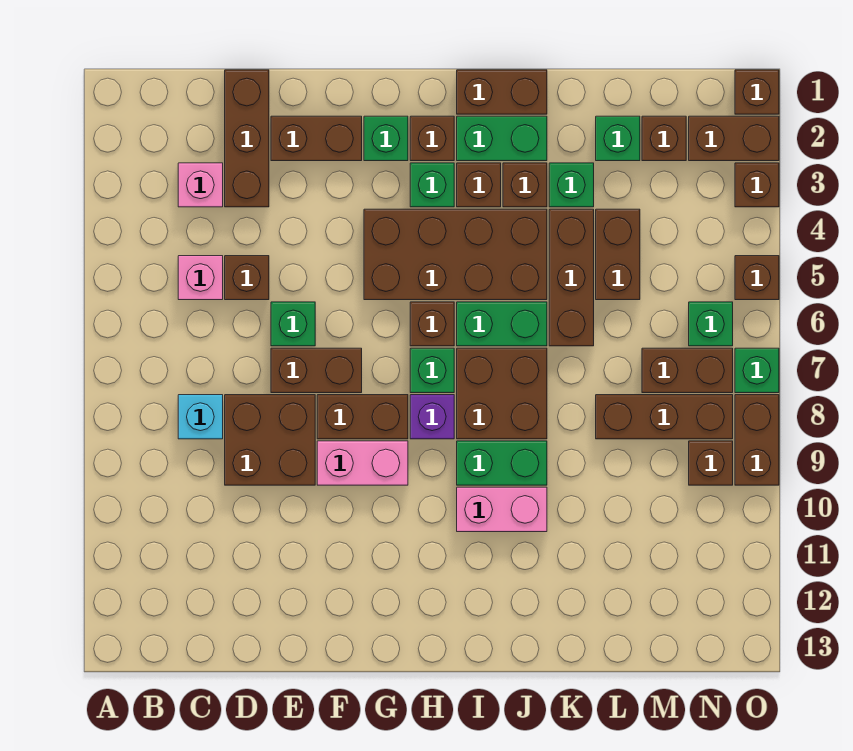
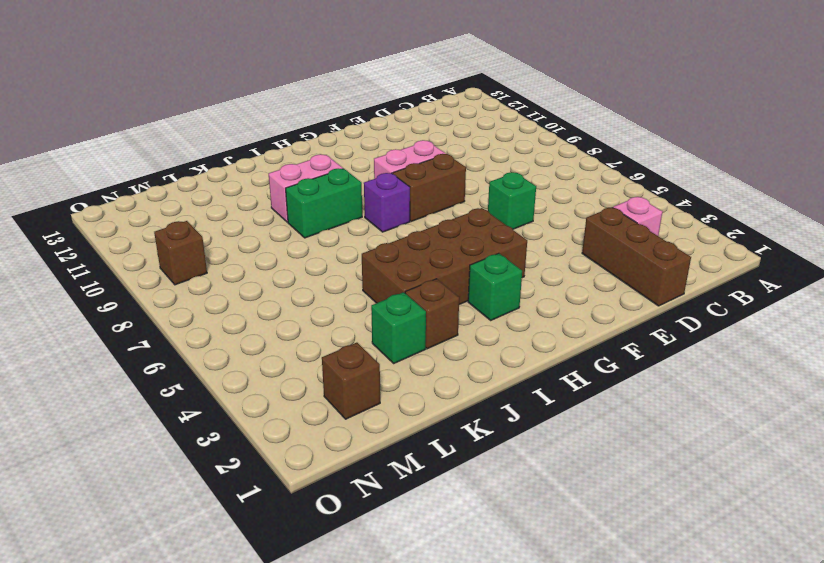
none -> pink 1x1 brick [178,256,223,300]
none -> cyan 1x1 brick [178,395,223,439]
none -> brown 1x1 brick [225,256,269,300]
none -> brown 2x2 brick [225,395,315,485]

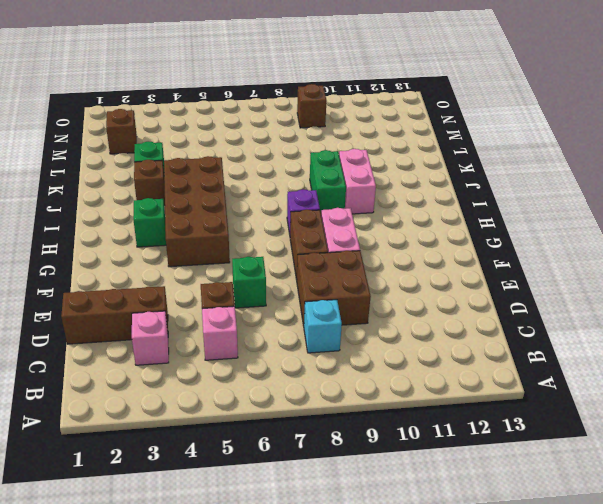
none -> brown 1x2 brick [271,116,362,161]
none -> brown 1x2 brick [271,348,362,393]
none -> green 1x1 brick [364,116,408,161]
none -> brown 1x1 brick [410,116,454,161]

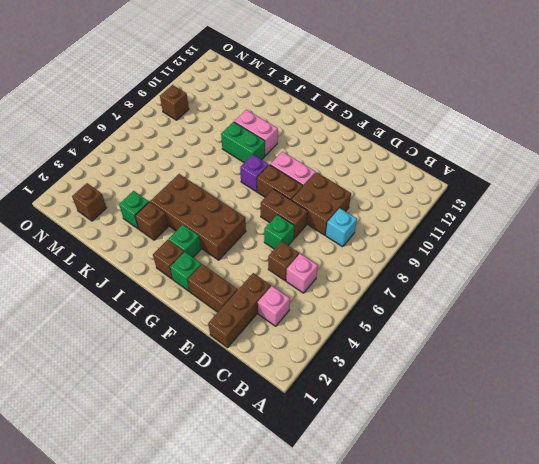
none -> brown 1x1 brick [410,302,454,346]
none -> green 1x1 brick [410,348,454,393]
none -> brown 1x2 brick [457,70,547,114]
none -> green 1x2 brick [457,116,547,161]

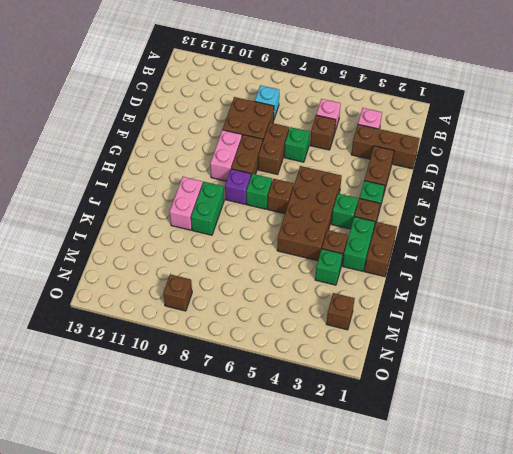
none -> brown 1x1 brick [457,163,501,207]
none -> green 1x2 brick [457,302,547,346]
none -> brown 2x2 brick [457,348,547,439]
none -> brown 1x3 brick [549,209,594,346]

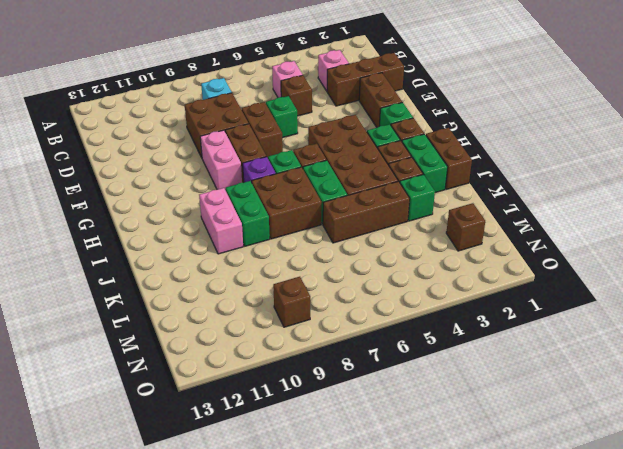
none -> green 1x1 brick [596,116,640,161]
none -> brown 1x2 brick [596,209,640,300]
none -> brown 1x3 brick [596,395,733,439]
none -> brown 1x2 brick [642,348,733,393]

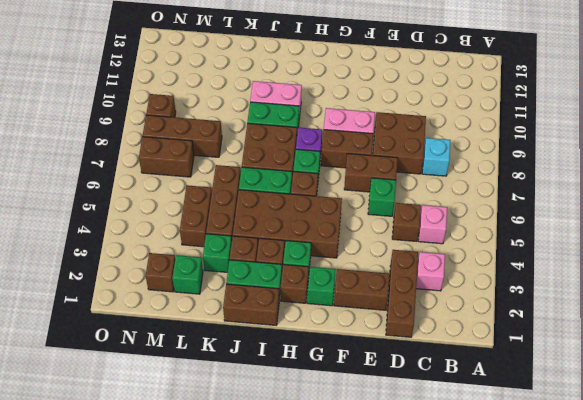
none -> brown 1x2 brick [689,116,779,161]
none -> green 1x1 brick [689,302,733,346]
none -> brown 1x1 brick [735,70,779,114]
none -> brown 1x1 brick [735,163,779,207]

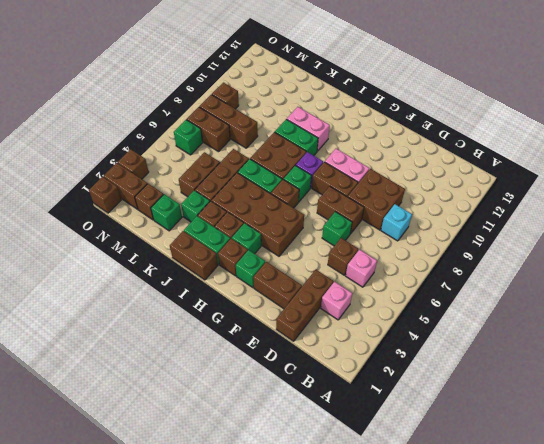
none -> brown 1x1 brick [735,256,779,300]
none -> green 1x1 brick [735,348,779,393]
none -> brown 1x2 brick [735,395,779,485]

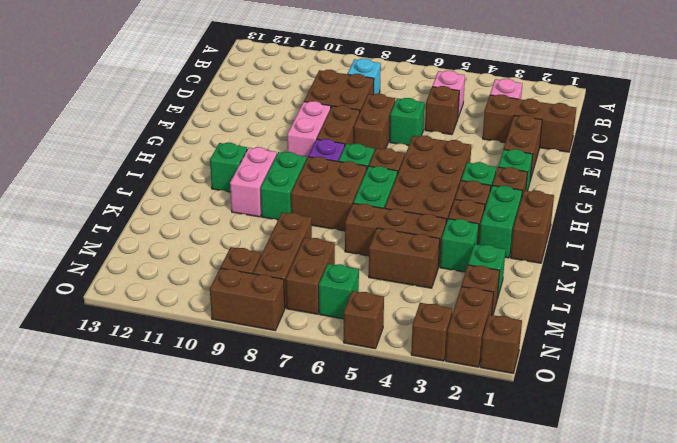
green 1x1 brick [210,143,247,192] -> green 1x1 brick moved to [735,348,779,393]

